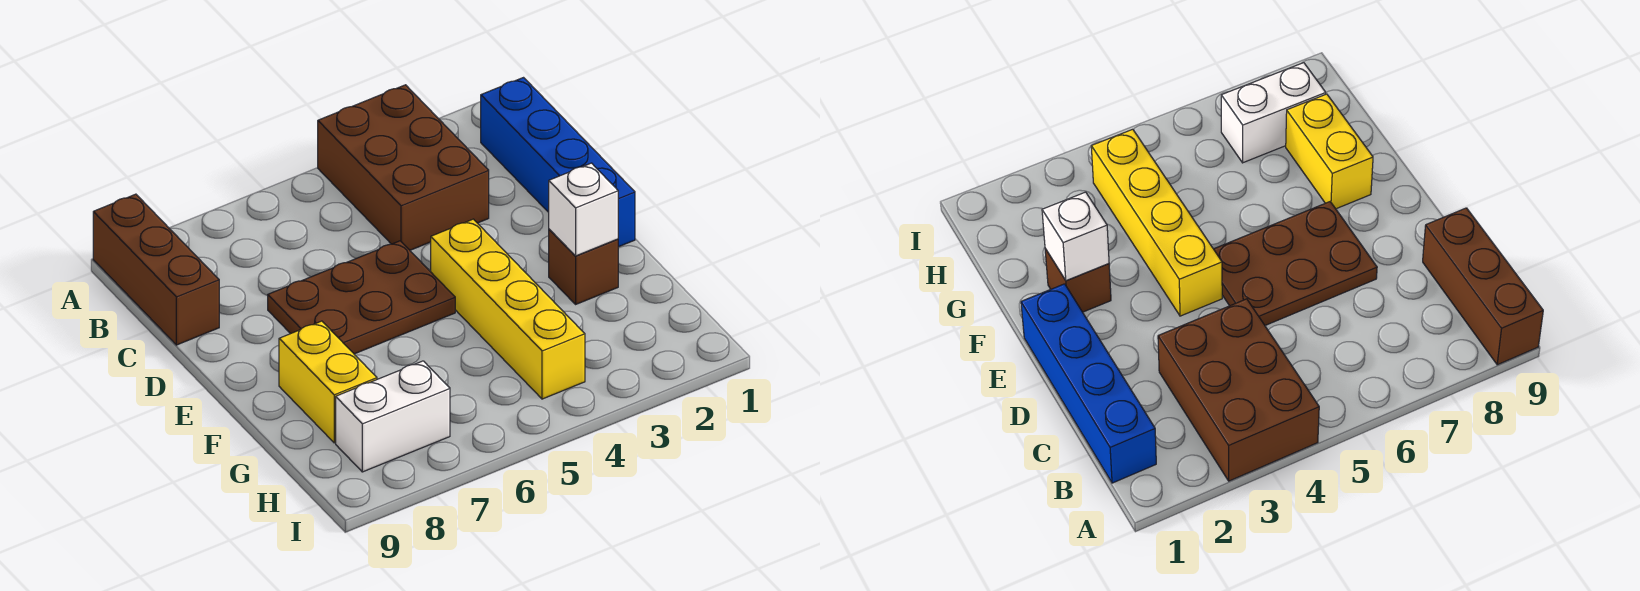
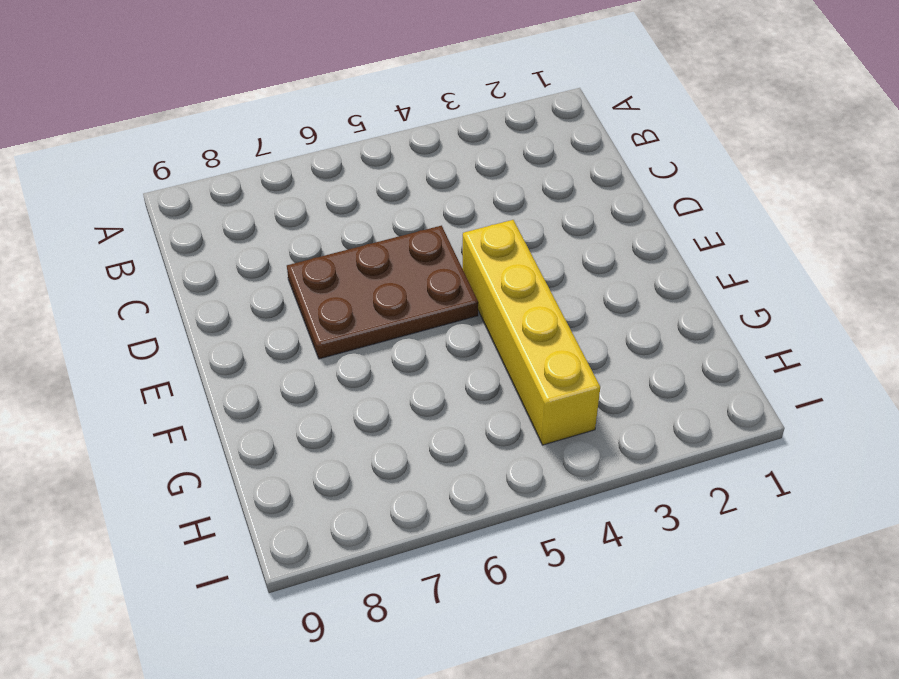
none -> brown 2x3 brick [318,85,489,250]
none -> brown 1x3 brick [93,194,219,345]

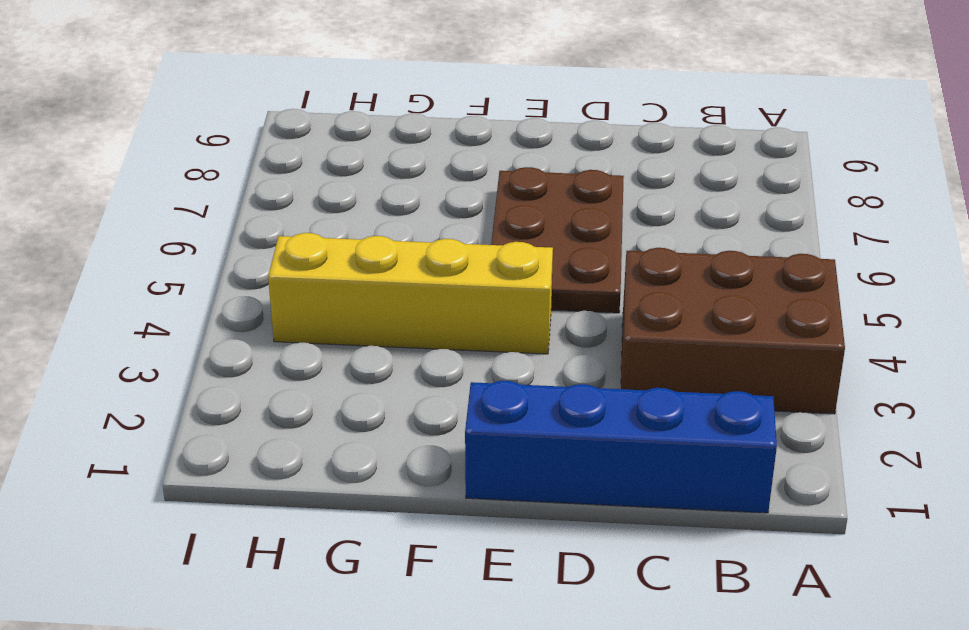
none -> brown 1x3 brick [93,194,219,345]
none -> brown 1x1 brick [549,229,618,304]

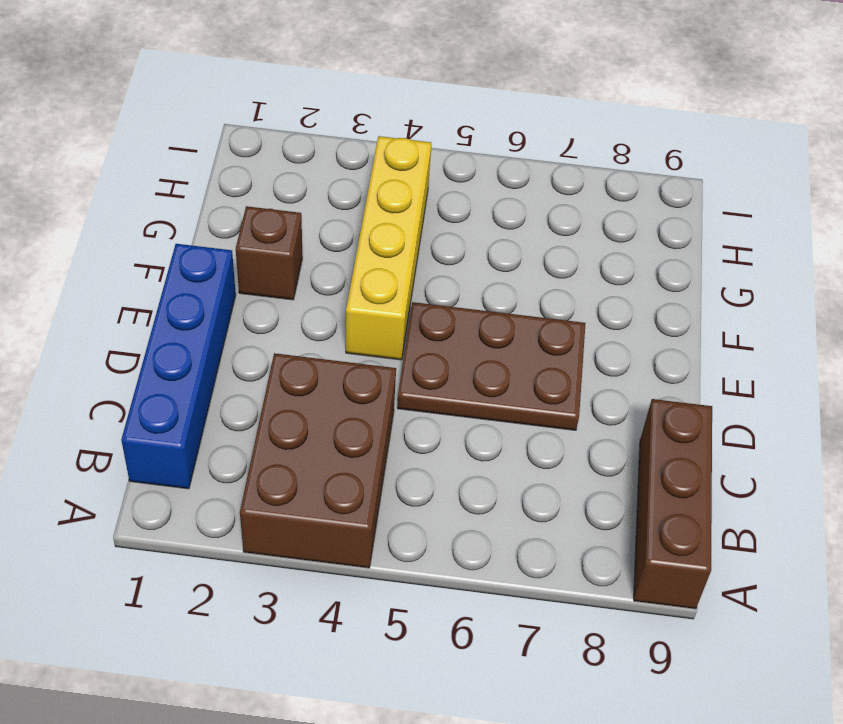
none -> yellow 1x2 brick [279,321,377,443]
none -> white 1x2 brick [336,361,450,472]

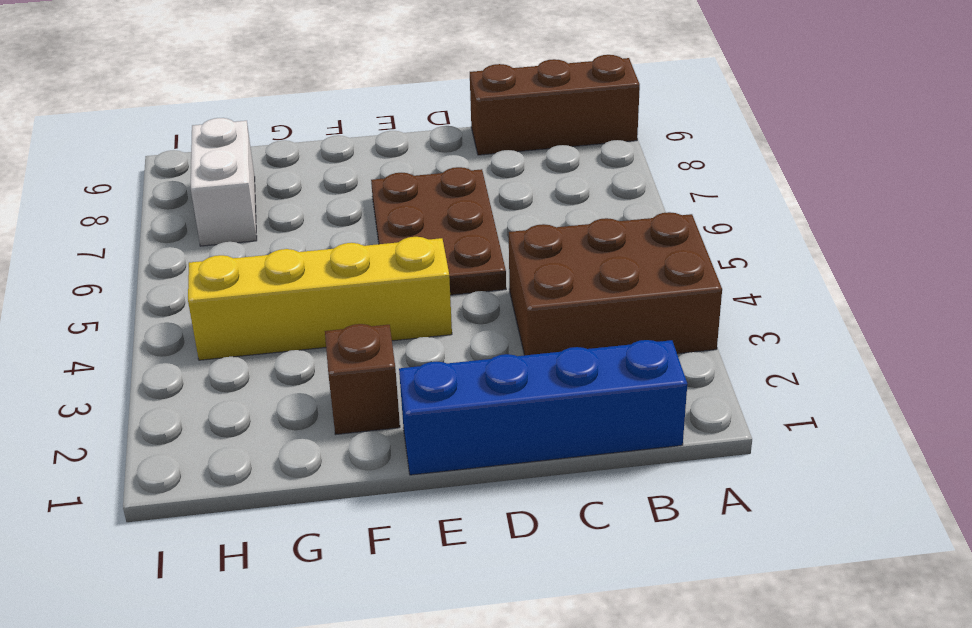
none -> yellow 1x2 brick [279,321,377,443]
none -> white 1x1 brick [549,163,618,256]

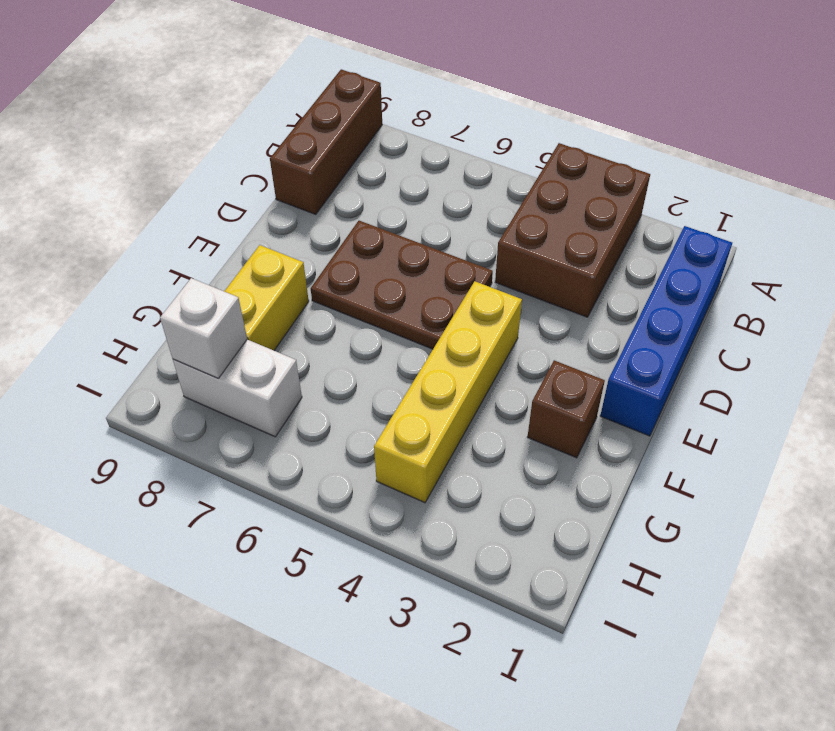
white 1x1 brick [160,278,247,378] -> white 1x1 brick moved to [549,163,618,256]

